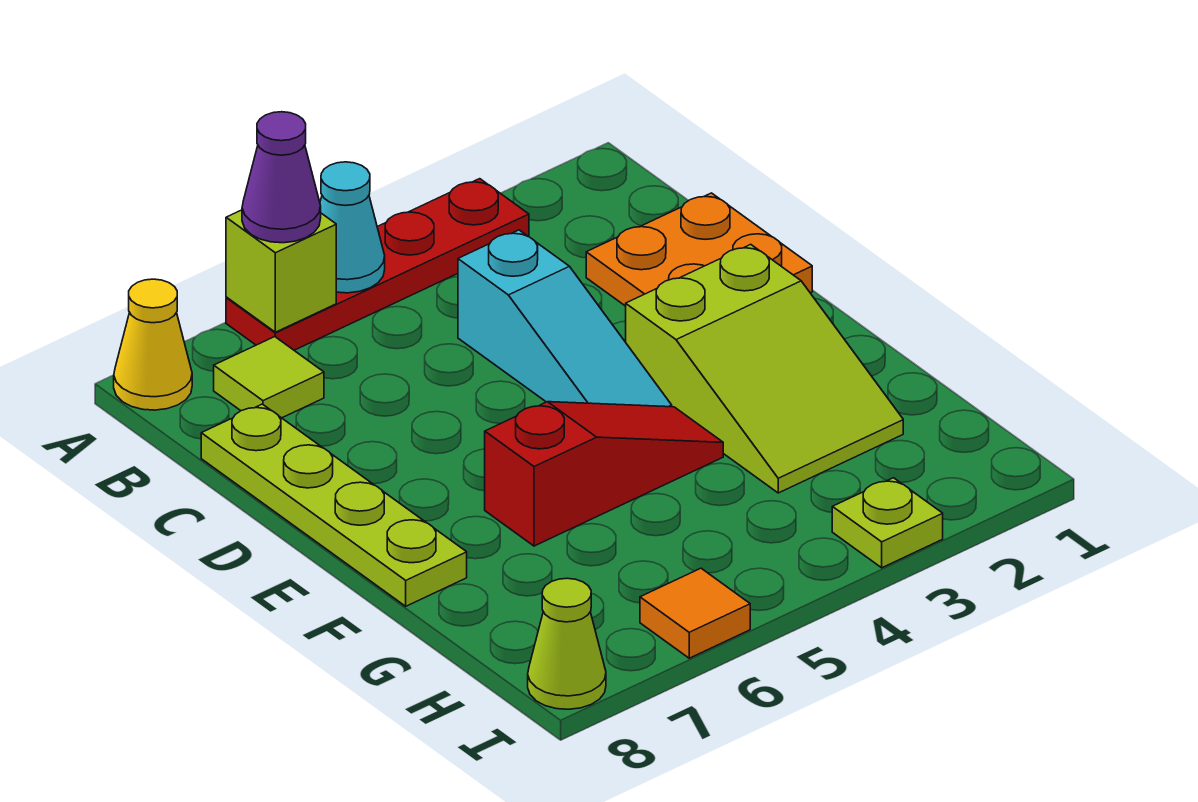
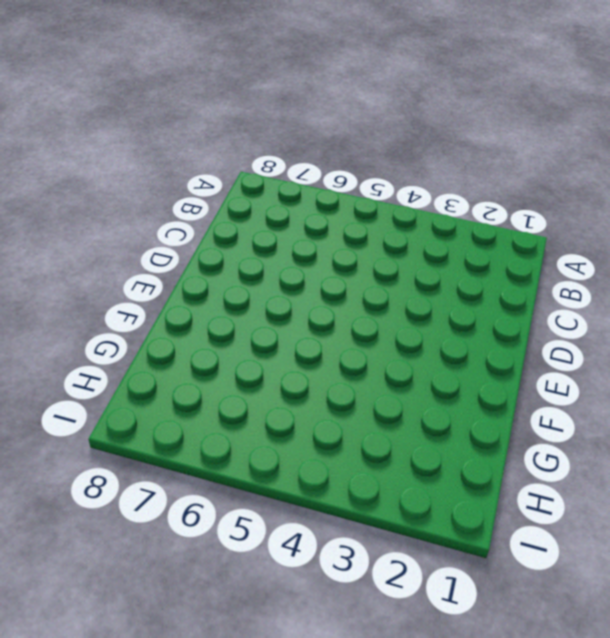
none -> red 1x4 plate [226,179,529,350]
none -> yellow 1x1 cone [114,279,192,410]
none -> lime 1x1 tile [214,337,324,418]

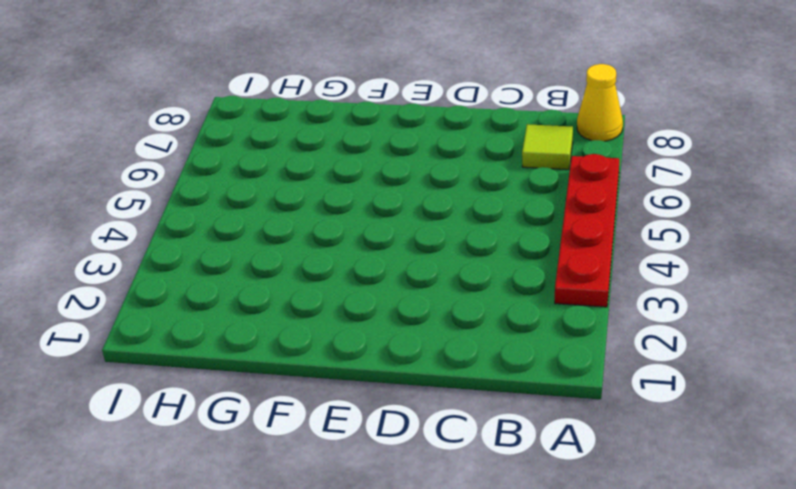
none -> orange 2x2 plate [586,193,812,306]
none -> cyan 1x3 slope [458,230,672,407]
none -> lime 1x4 plate [201,404,467,606]

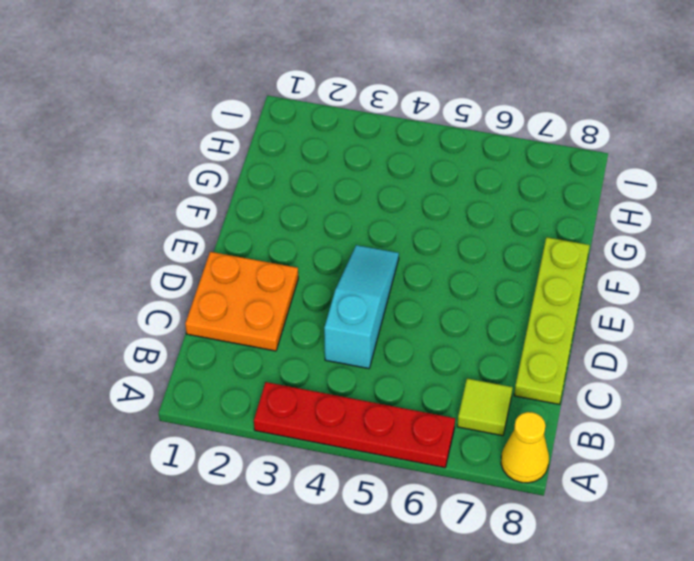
none -> lime 2x3 slope [626,244,903,493]
none -> red 1x3 slope [485,402,723,546]
none -> lime 1x1 plate [832,478,943,568]

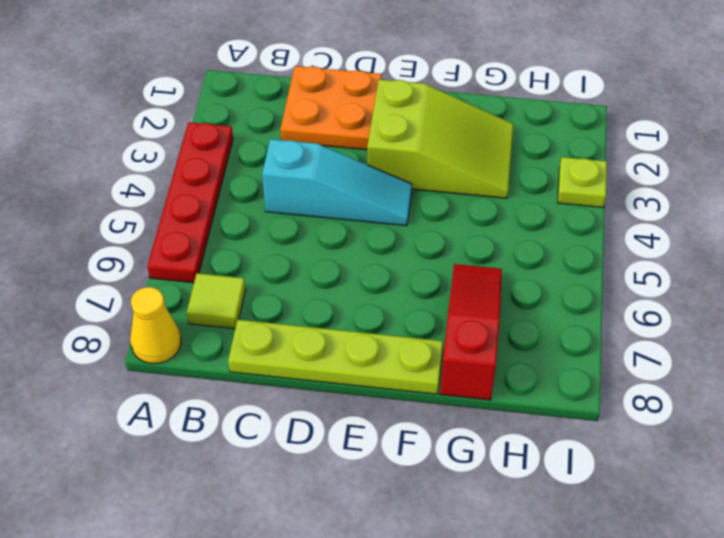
red 1x3 slope [440,264,502,400] -> red 1x3 slope moved to [485,402,723,546]
none -> orange 1x1 tile [640,568,750,658]
none -> lime 1x1 cone [528,578,606,709]
none -> cyan 1x1 cone [320,162,385,293]

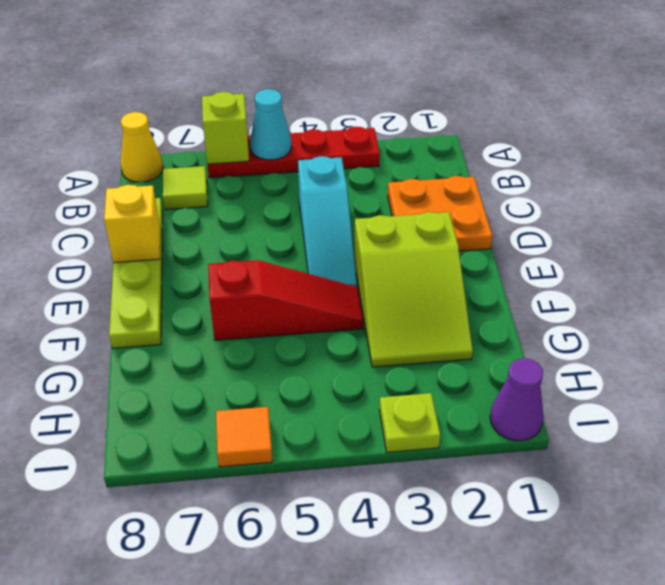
yellow 1x1 brick [104,185,160,263] -> none
purple 1x1 cone [490,358,544,441] -> purple 1x1 cone moved to [242,112,321,243]
none -> lime 1x1 cone [528,578,606,709]

